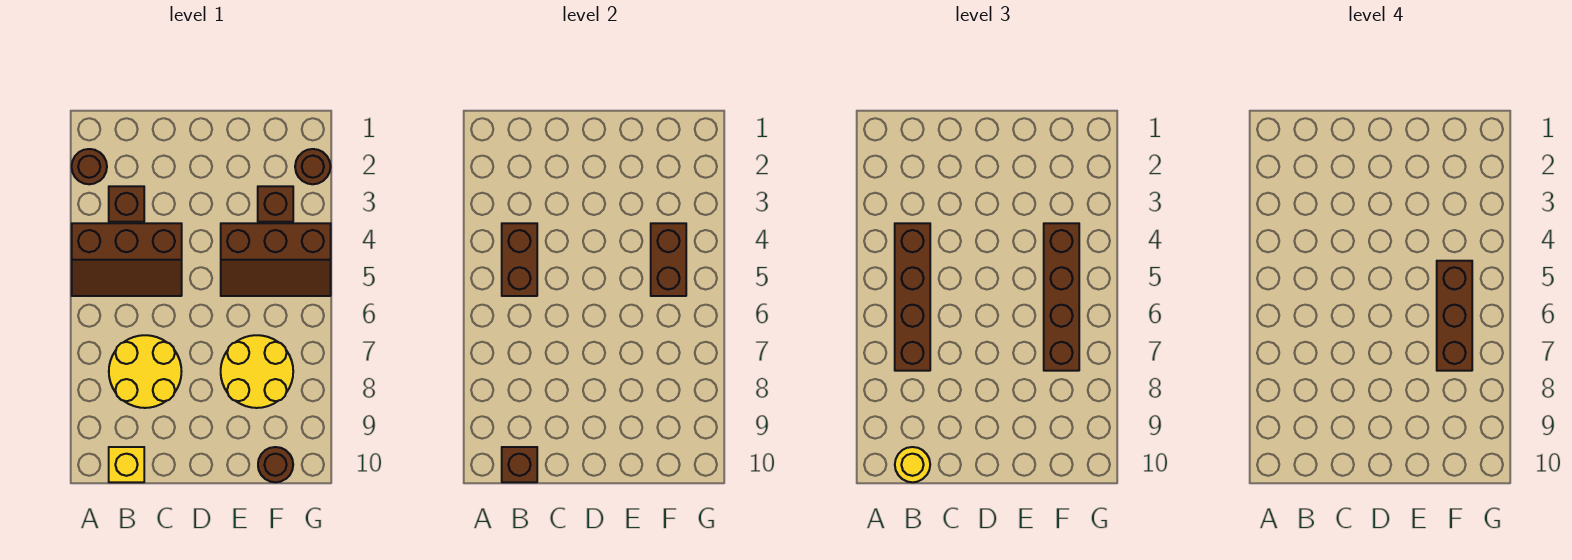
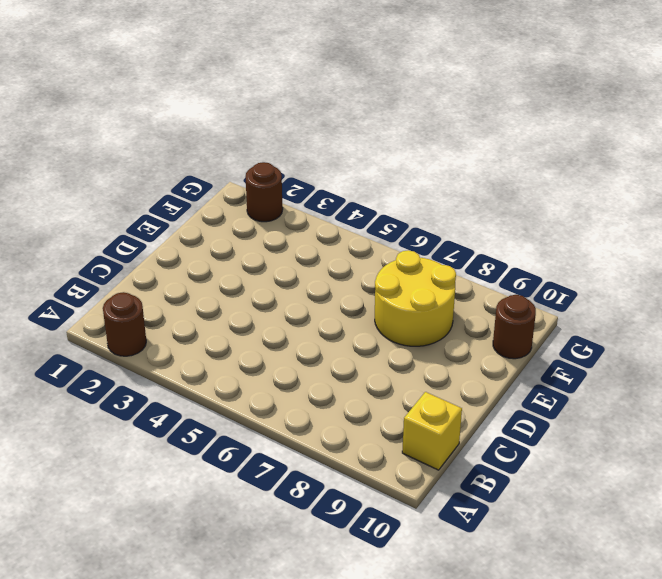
none -> brown 2x3 slope [72,223,182,296]
none -> brown 1x1 brick [109,186,144,222]
none -> yellow 2x2 round brick [109,335,181,408]

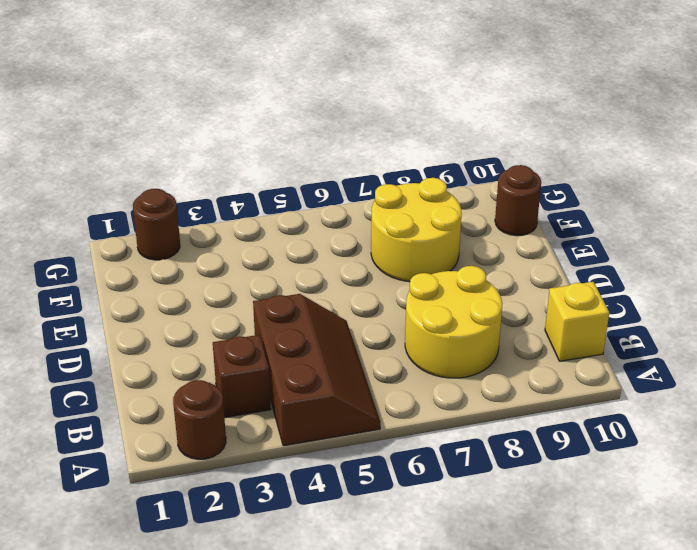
none -> brown 2x3 slope [221,223,331,296]
none -> brown 1x1 brick [258,186,293,222]
none -> brown 1x2 brick [502,223,537,296]

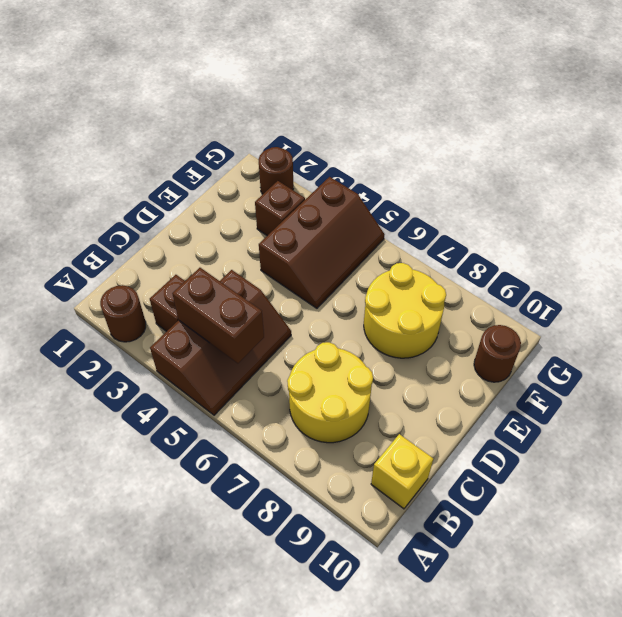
none -> brown 1x1 brick [502,447,537,482]
none -> brown 1x2 brick [651,223,686,296]
none -> brown 1x4 brick [895,223,930,371]

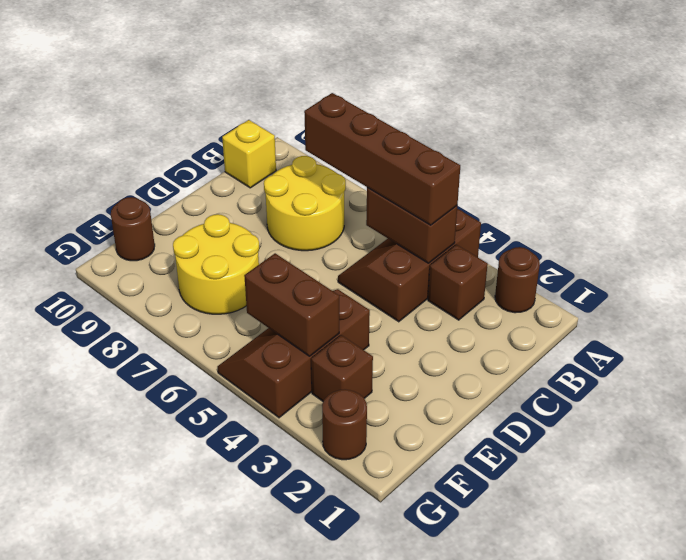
none -> brown 1x1 brick [502,447,537,482]
none -> yellow 1x1 round brick [895,447,930,482]
none -> brown 1x4 brick [1044,223,1079,371]

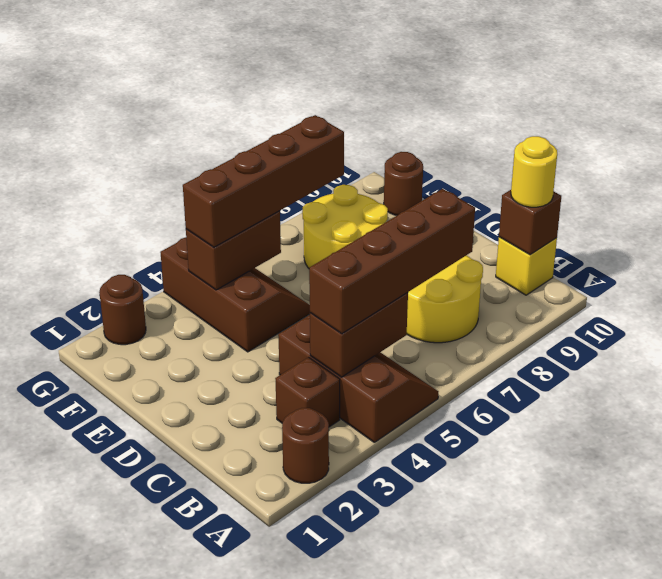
none -> brown 1x1 brick [258,186,293,222]
none -> brown 1x3 brick [1437,261,1472,371]

